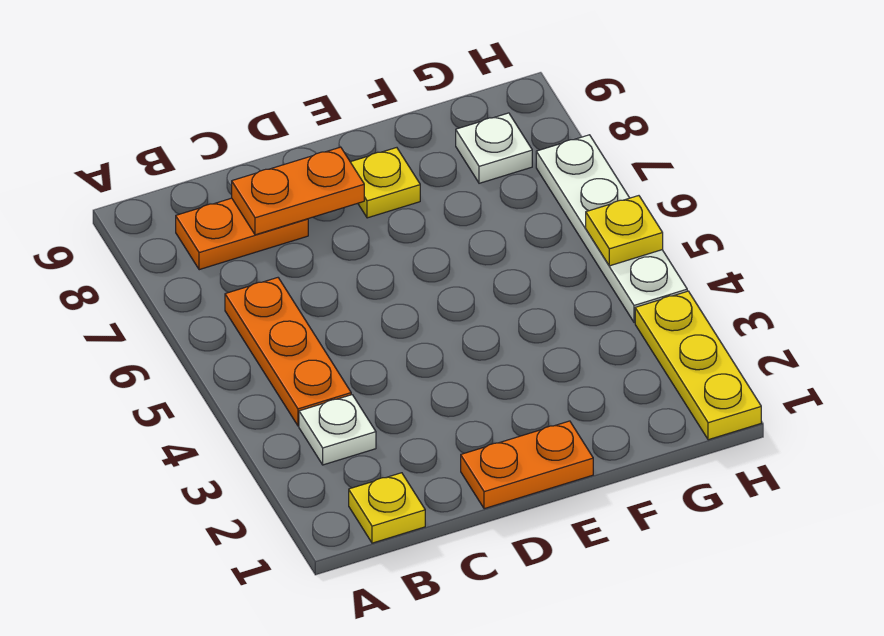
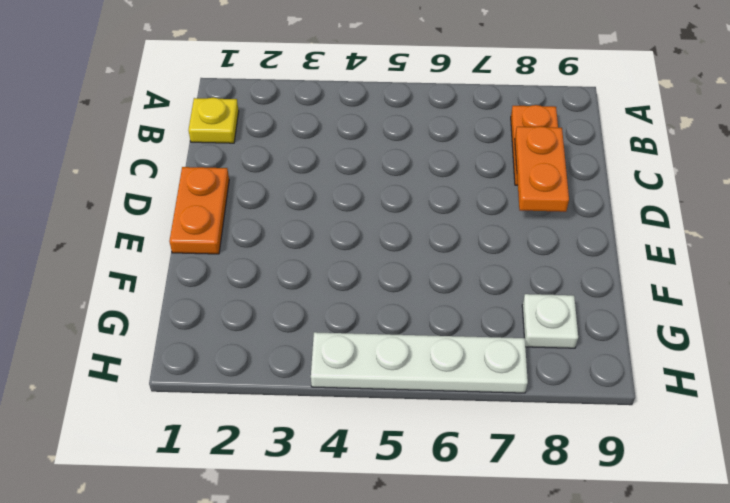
none -> white 1x1 plate [299,395,376,465]
none -> orange 1x3 plate [225,278,351,426]

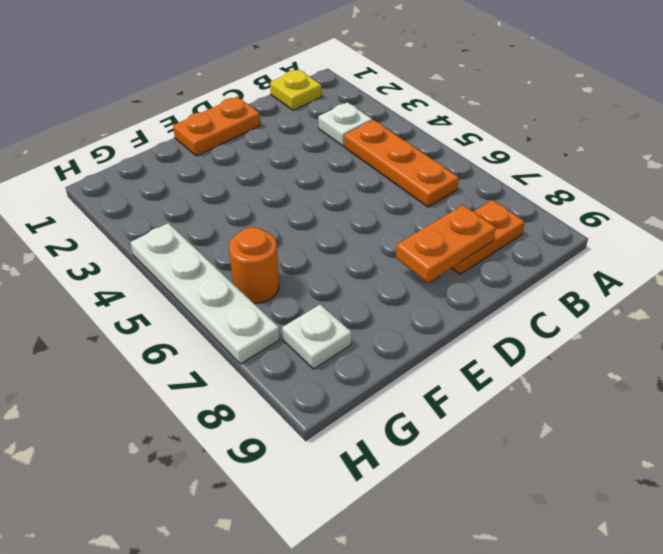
orange 1x1 round brick [229,227,279,303] -> none
none -> yellow 1x1 plate [351,148,420,218]
none -> yellow 1x3 plate [635,291,761,440]

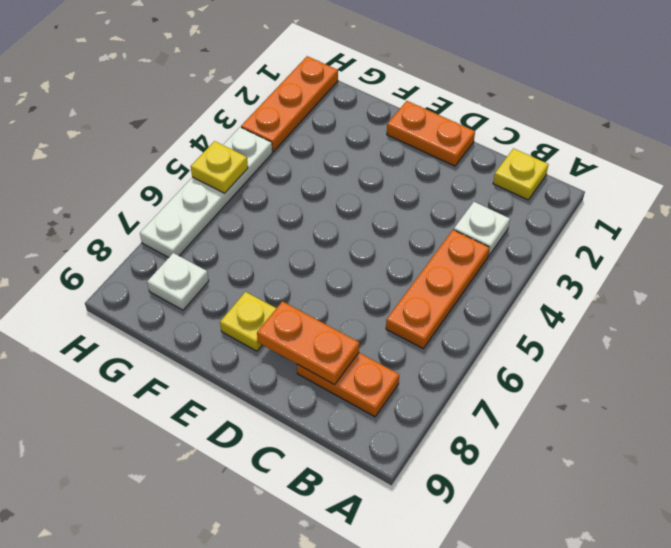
orange 1x3 plate [241,56,338,152] -> yellow 1x3 plate [635,291,761,440]

